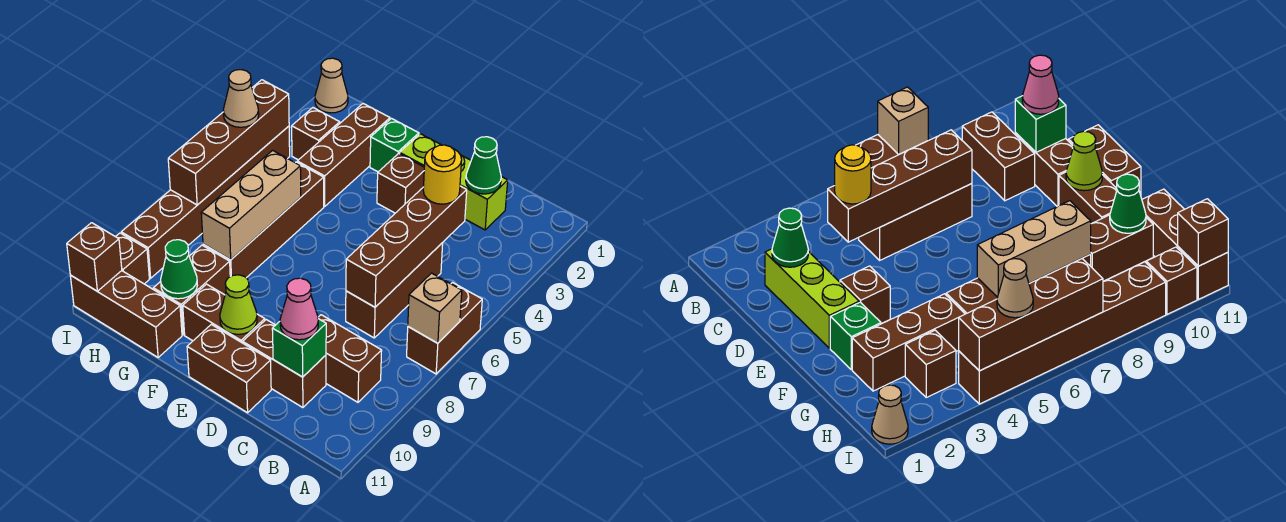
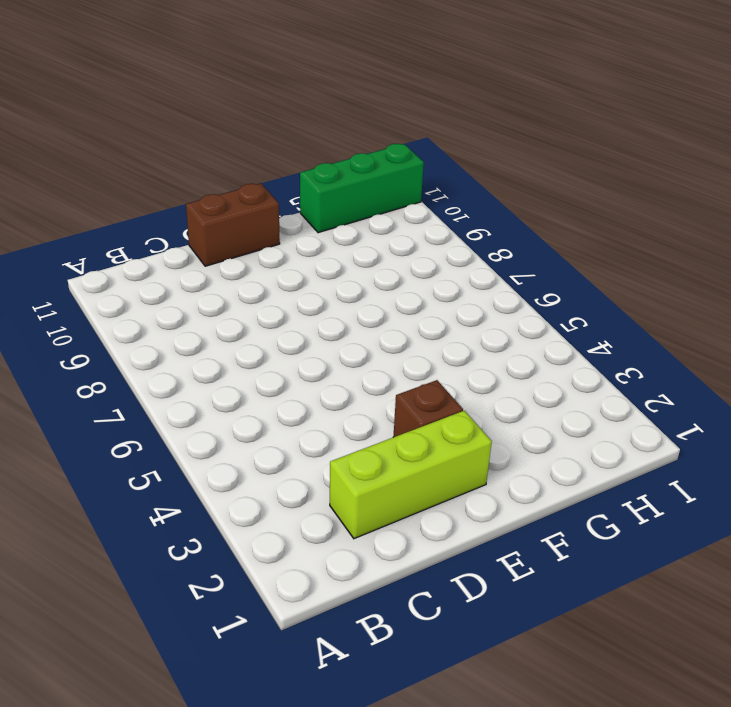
green 1x3 brick [300,144,424,233] -> brown 1x3 brick [70,271,182,357]
none -> brown 1x2 brick [407,283,482,374]
none -> brown 1x2 brick [318,315,382,402]
none -> brown 1x3 brick [346,243,443,338]

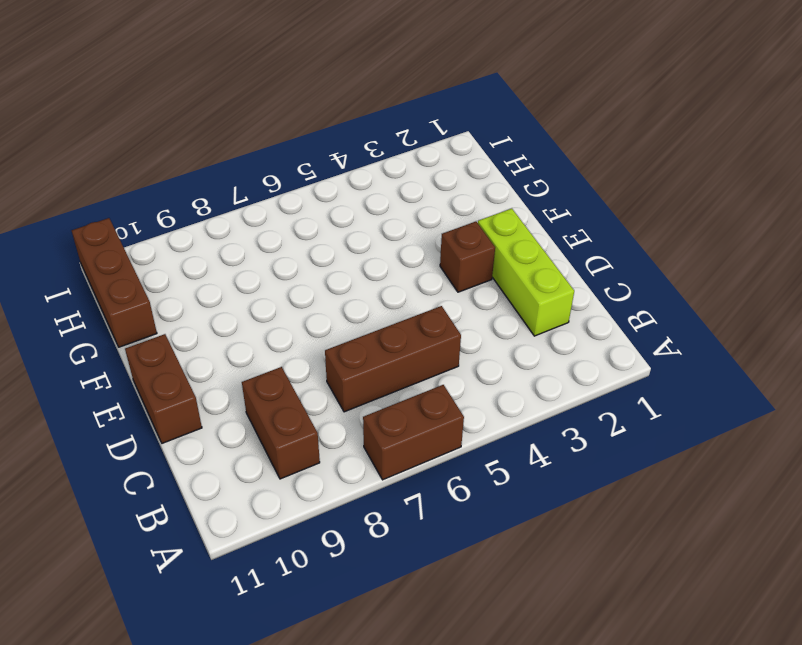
none -> brown 1x2 brick [243,320,326,408]
none -> brown 1x2 brick [183,284,265,343]
none -> green 1x1 brick [370,118,419,172]

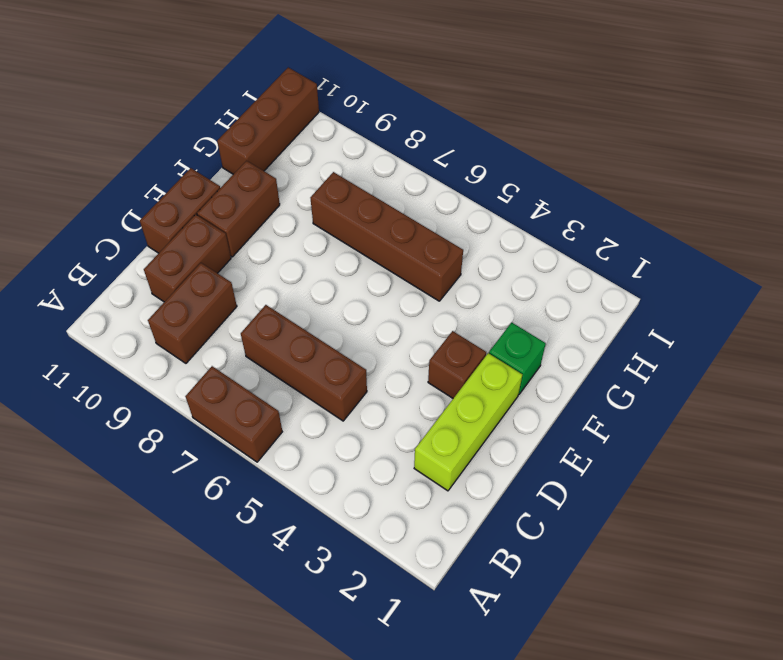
none -> brown 1x3 brick [297,104,390,207]
none -> brown 1x2 brick [153,245,230,335]
none -> brown 1x1 brick [292,108,340,160]

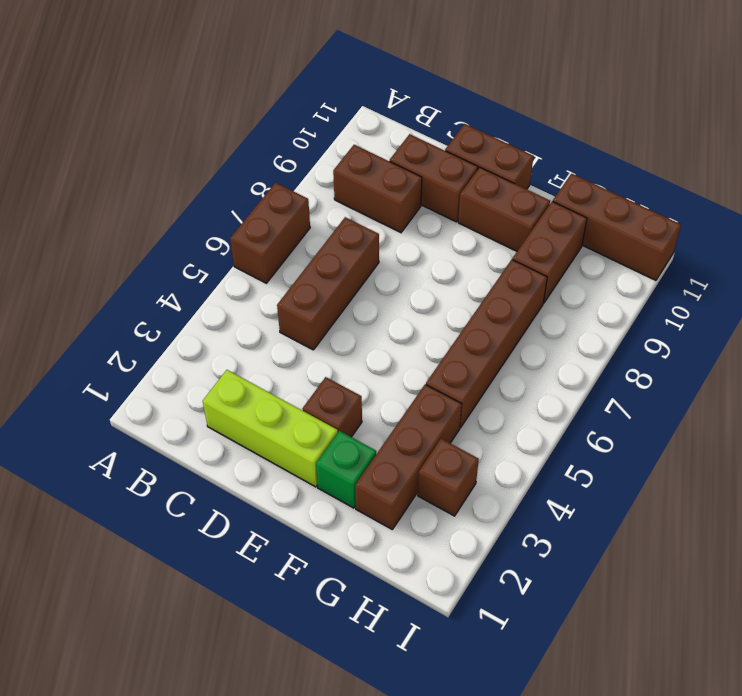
none -> tan 1x1 cone [315,58,348,113]
none -> brown 1x6 brick [121,126,290,278]
none -> brown 1x1 brick [116,233,149,284]

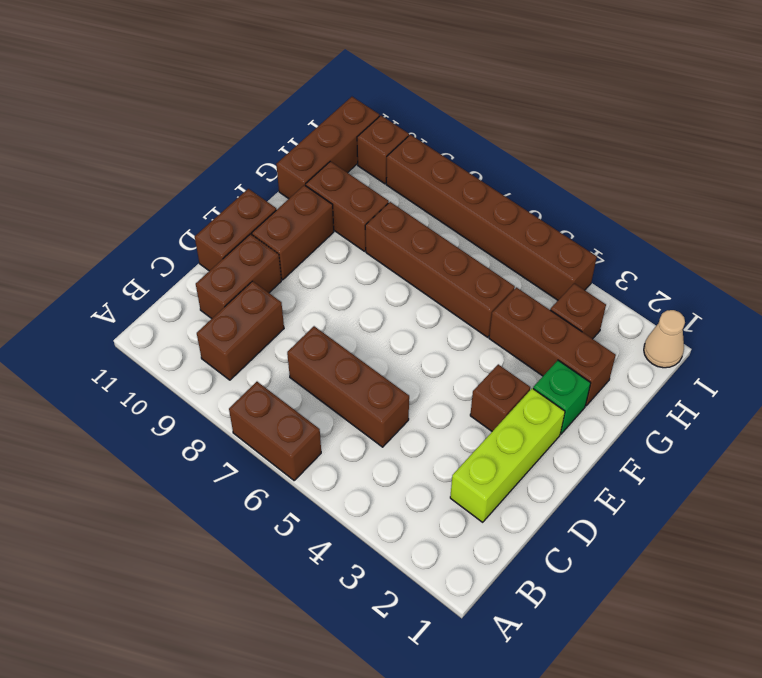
none -> tan 1x1 brick [408,273,462,343]
none -> green 1x1 cone [466,137,501,194]
none -> brown 1x4 brick [346,186,467,307]

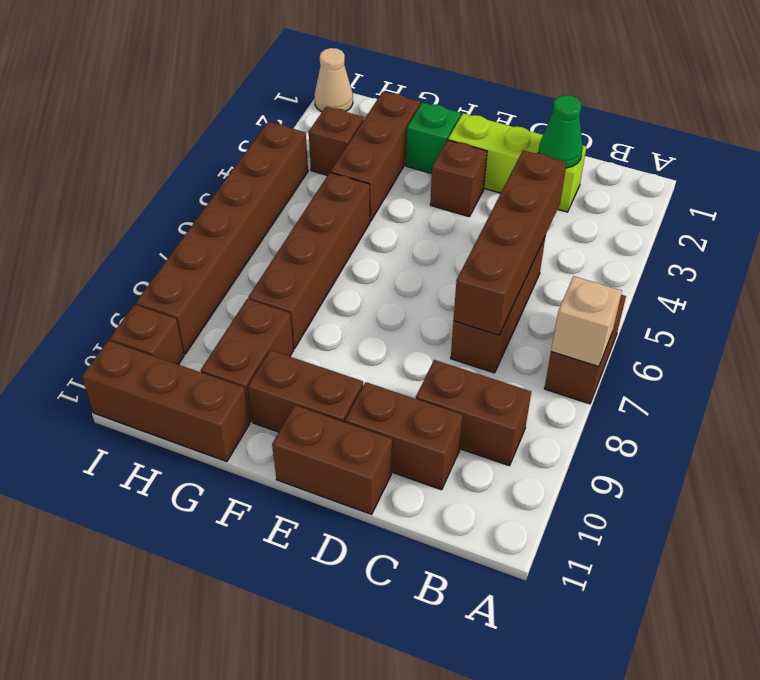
none -> green 1x1 brick [272,319,326,377]
none -> lime 1x1 cone [220,275,257,334]
none -> tan 1x3 brick [201,150,301,260]

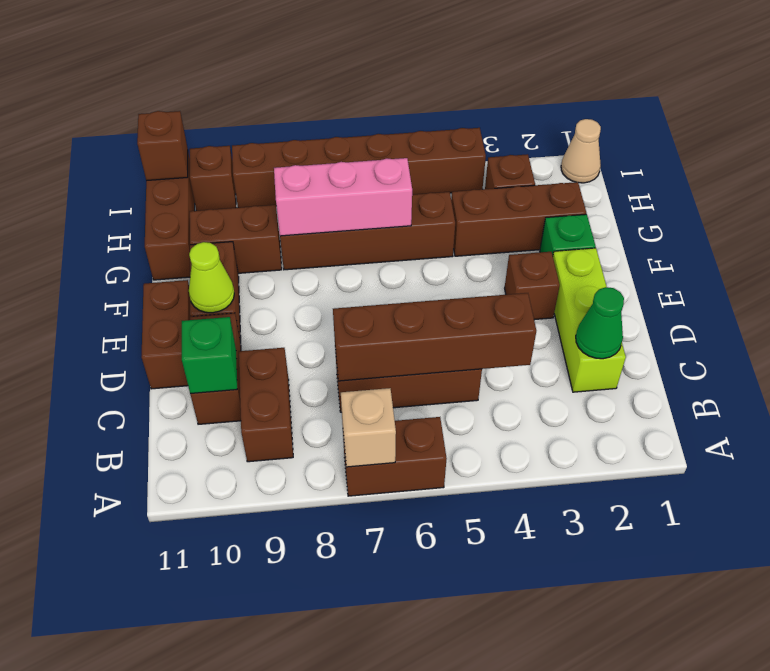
pink 1x3 brick [274,158,412,236] -> tan 1x3 brick [201,150,301,260]
none -> green 1x1 cone [161,240,197,299]
none -> brown 1x4 brick [168,80,289,205]
none -> yellow 1x1 round brick [423,145,462,204]

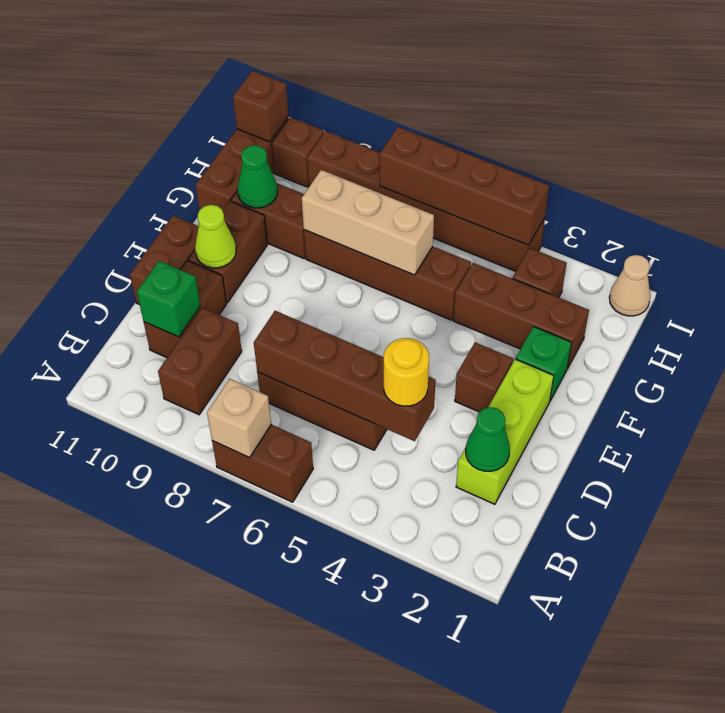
none -> pink 1x1 cone [280,278,318,340]
none -> tan 1x1 cone [223,70,259,127]

